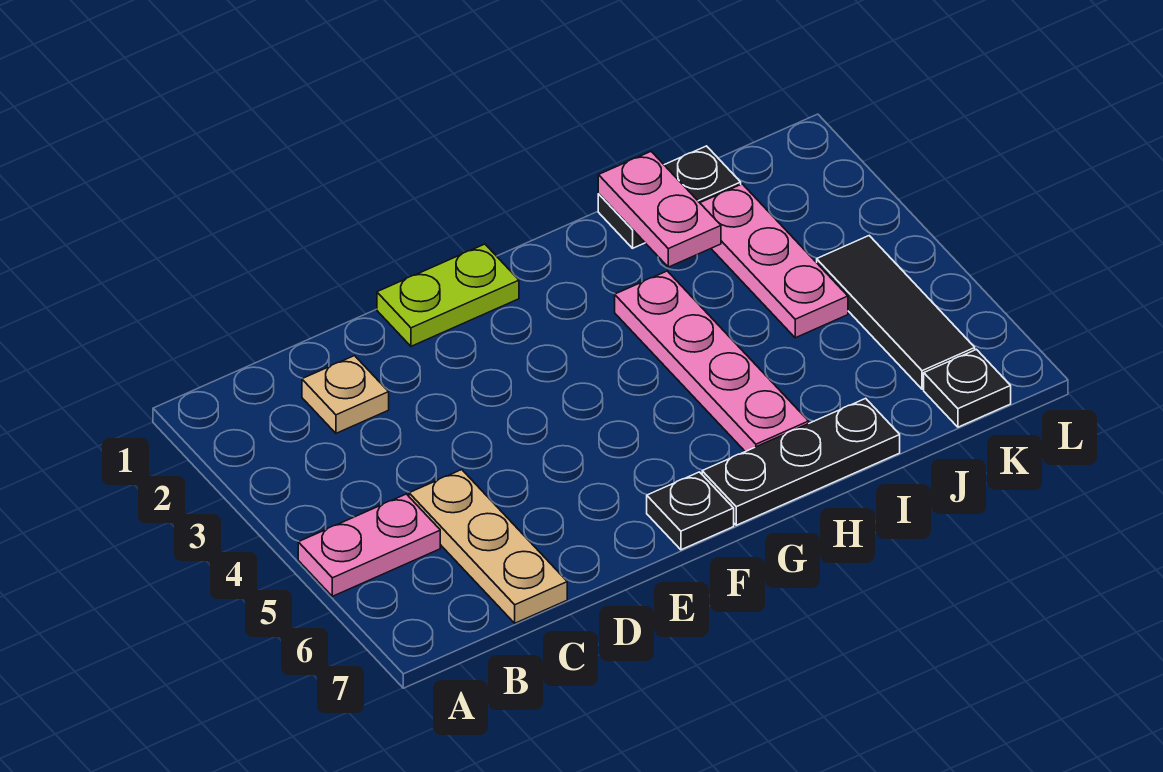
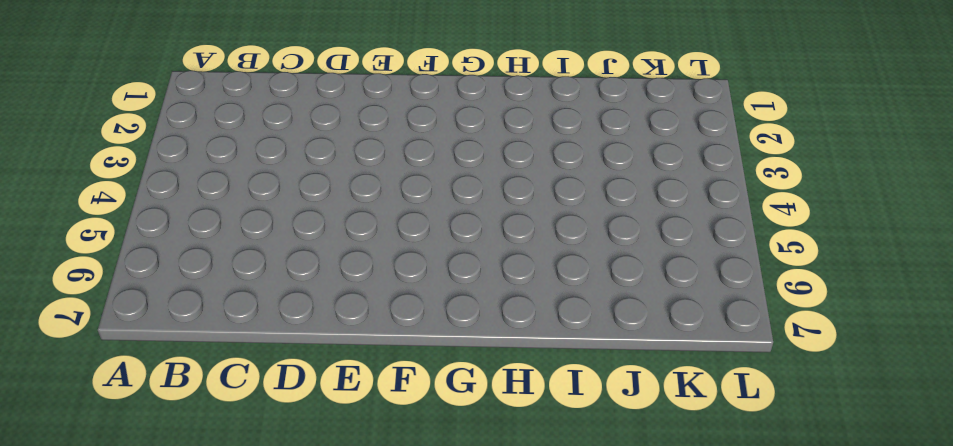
none -> pink 1x2 plate [298,494,440,596]
none -> tan 1x1 plate [302,356,389,433]
none -> tan 1x3 plate [409,470,567,623]

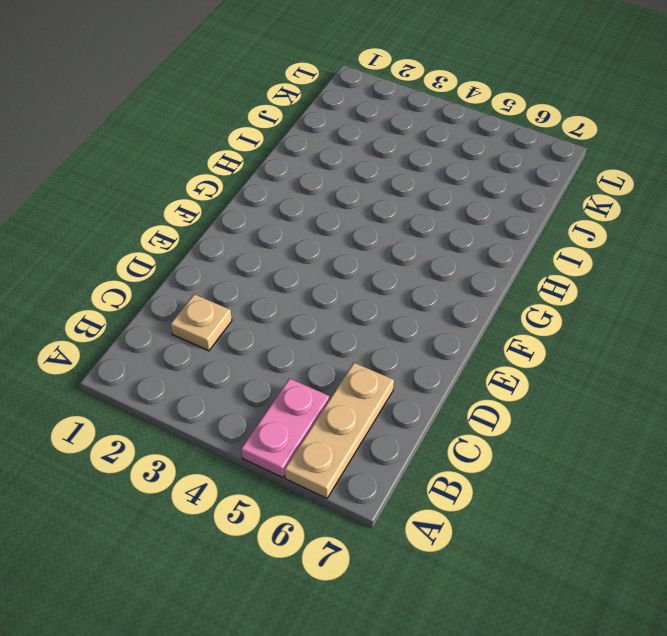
tan 1x3 plate [285,363,394,498] -> tan 1x3 plate turned to [409,470,567,623]
none -> lime 1x2 plate [377,244,519,346]
none -> black 1x1 plate [647,472,734,550]
none -> black 1x3 plate [702,398,900,525]

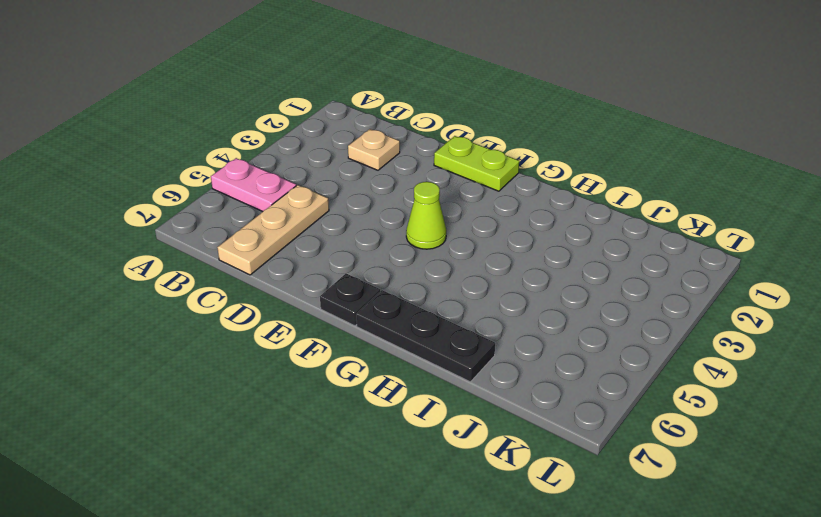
lime 1x1 cone [406,182,446,249] -> none
none -> pink 1x4 plate [615,271,809,452]
none -> black 1x2 plate [598,146,741,248]
none -> pink 1x3 plate [700,184,848,338]

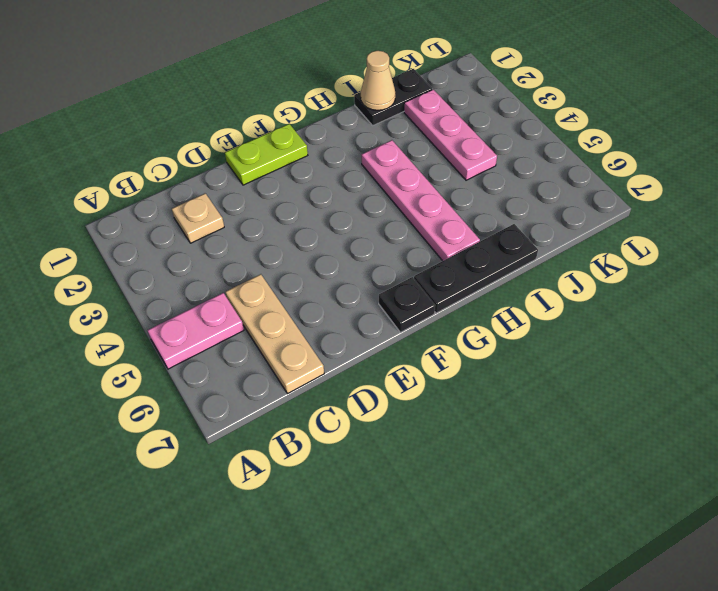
tan 1x1 cone [361,51,395,110] -> pink 1x2 plate [598,152,721,267]
none -> black 1x3 tile [817,236,975,389]
none -> black 1x1 plate [924,349,1011,427]

